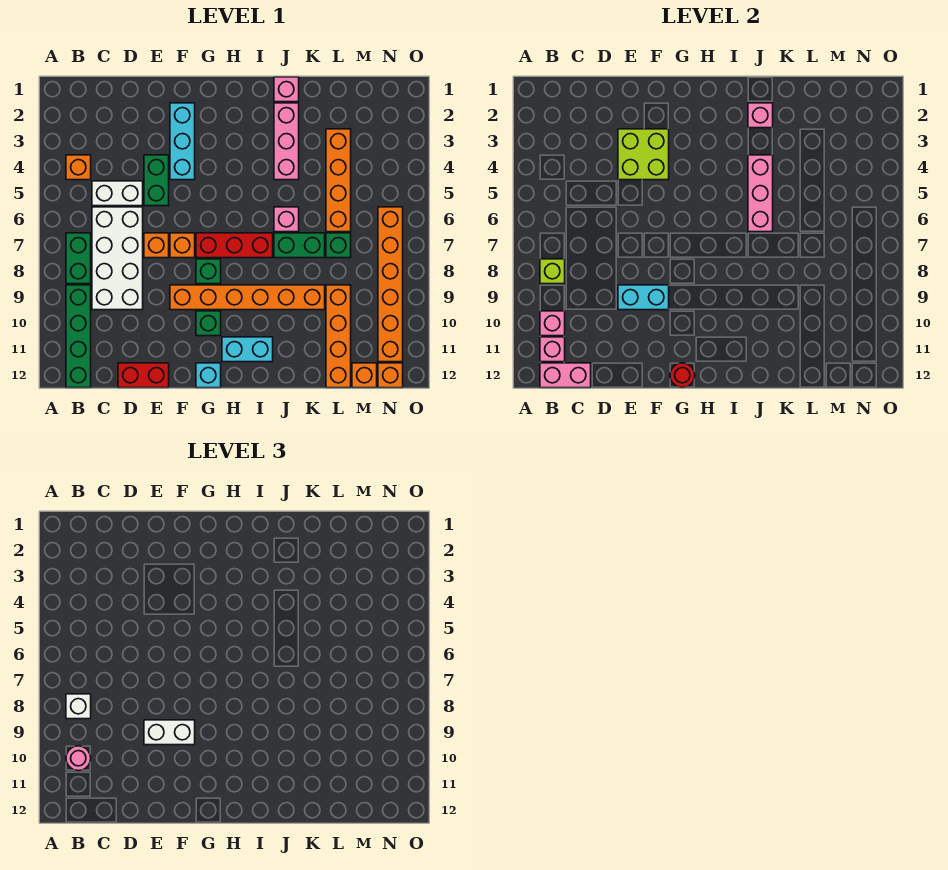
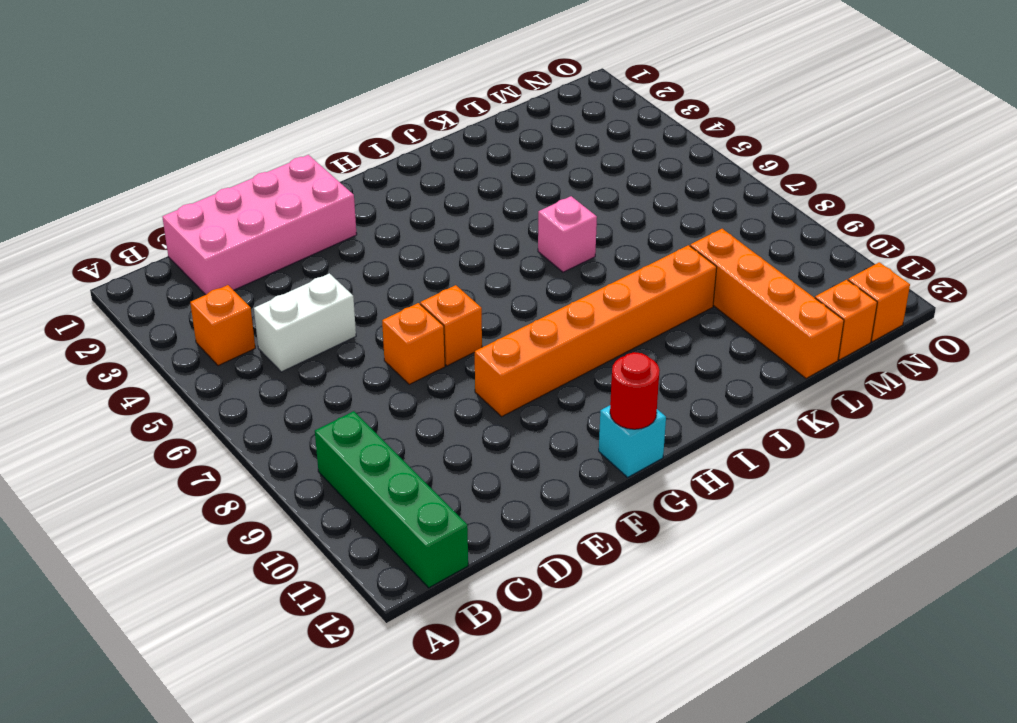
pink 2x4 brick [162,155,357,295] -> cyan 1x3 brick [170,103,195,180]
none -> green 1x2 brick [66,233,91,284]
none -> white 2x4 brick [92,207,143,310]
none -> red 1x2 brick [118,363,169,388]
none -> green 1x2 brick [144,155,169,206]

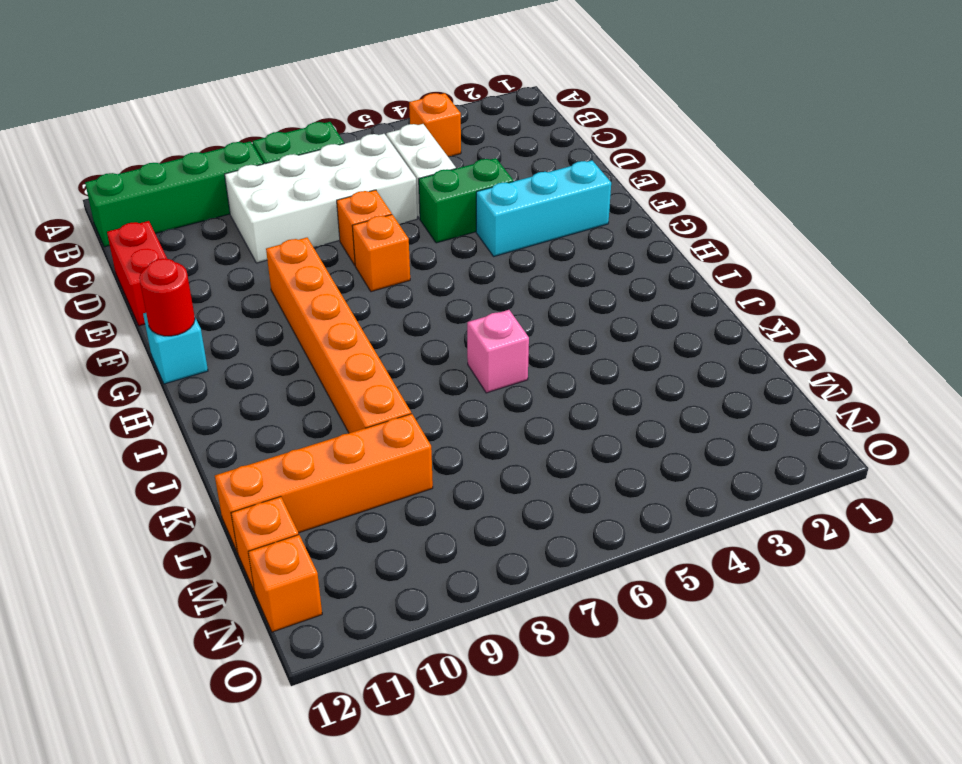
none -> red 1x3 brick [196,233,273,258]
none -> green 1x1 brick [196,259,221,284]
none -> green 1x1 brick [196,311,221,336]
none -> cyan 1x2 brick [222,337,273,362]

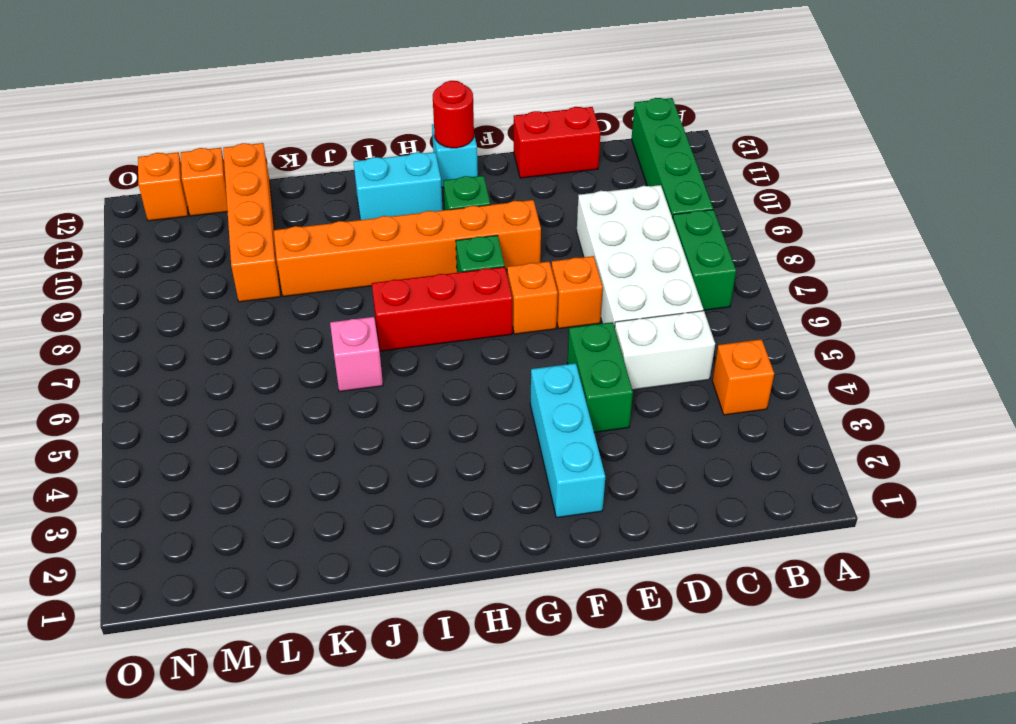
none -> pink 1x1 brick [274,77,299,102]
none -> pink 1x3 brick [274,103,299,180]
none -> green 1x2 brick [274,233,325,258]
none -> orange 1x4 brick [326,129,351,232]

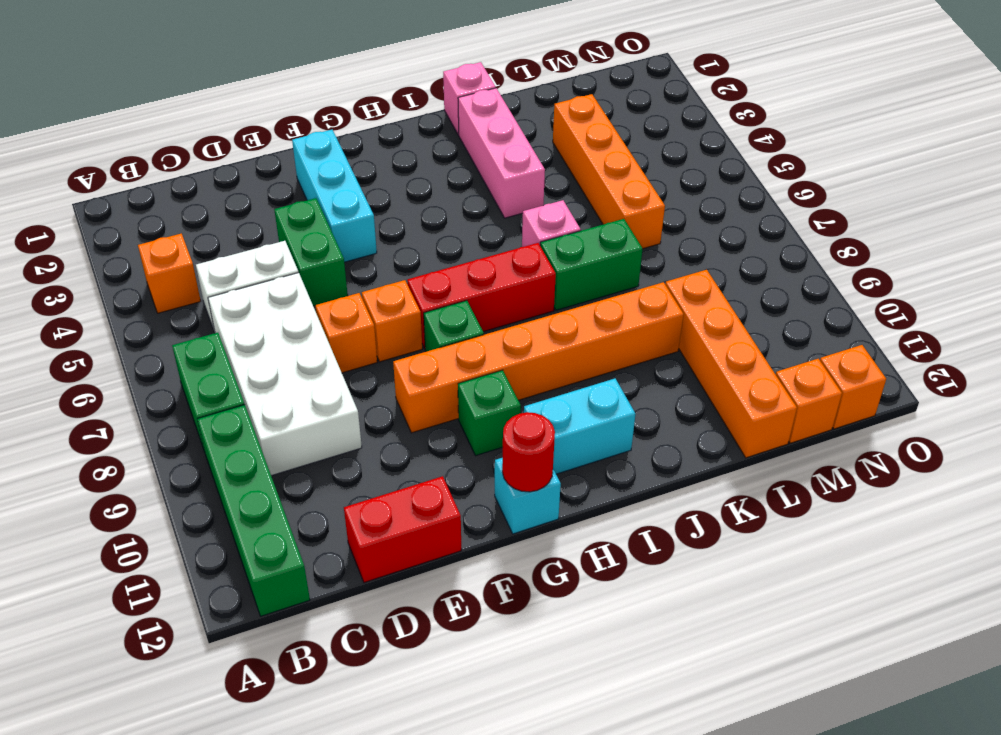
none -> green 1x1 brick [326,233,351,258]
none -> orange 1x6 brick [378,207,403,362]
none -> lime 1x1 brick [540,259,565,284]
none -> pink 1x1 brick [540,311,565,336]

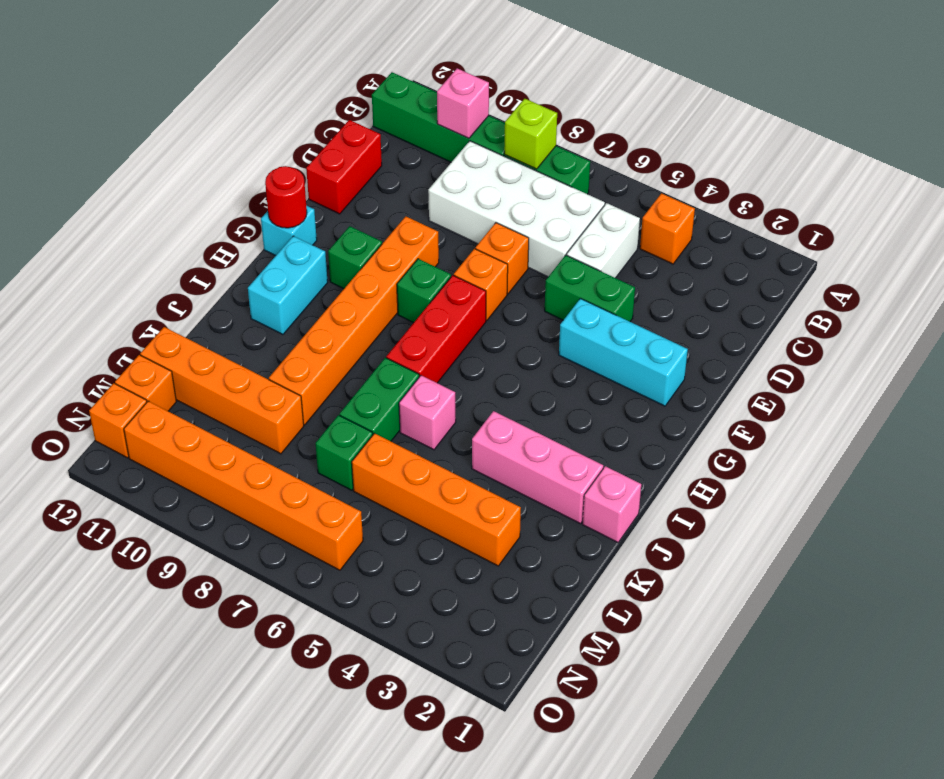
none -> pink 1x1 brick [540,337,565,362]
none -> pink 1x2 brick [540,363,591,388]
none -> lime 2x2 brick [618,129,669,180]
none -> cyan 1x2 brick [618,285,669,310]

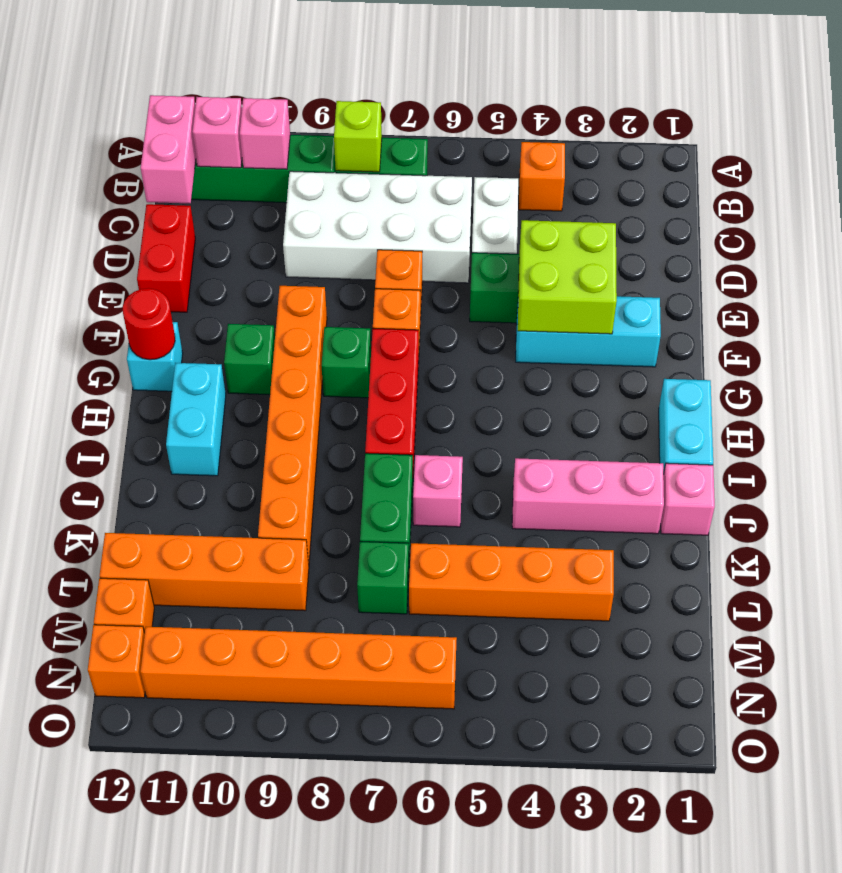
cyan 1x2 brick [659,379,713,474] -> cyan 1x2 brick moved to [618,285,669,310]
none -> pink 1x1 brick [748,103,773,128]
none -> pink 1x3 brick [748,155,773,232]
none -> white 1x1 brick [66,694,91,719]
none -> pink 1x1 round brick [66,746,91,771]

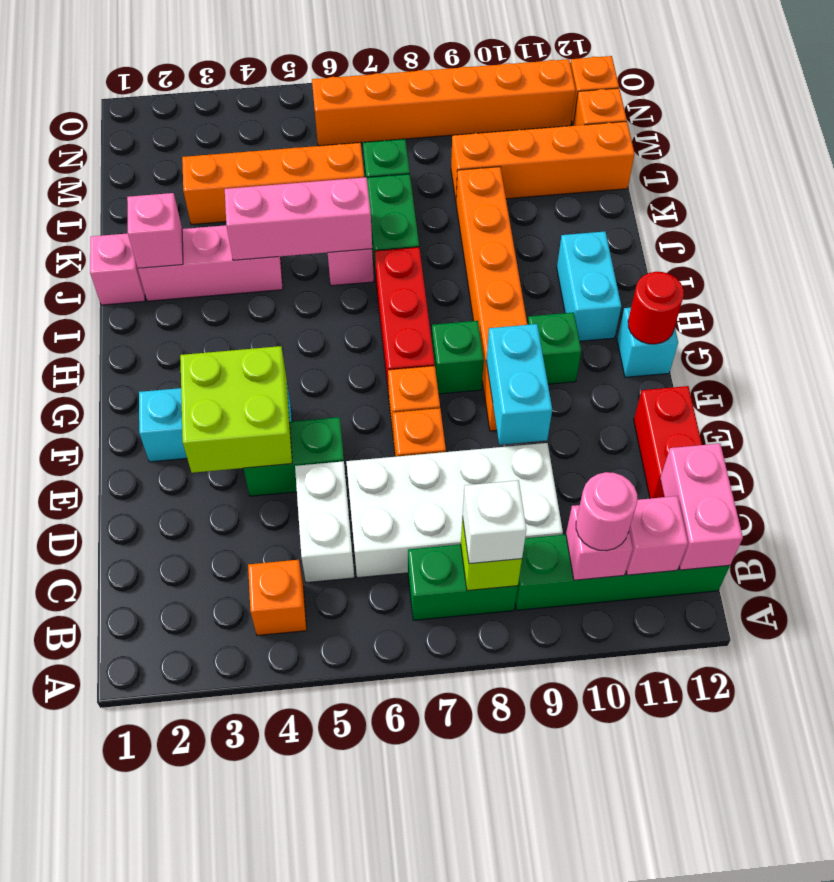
none -> white 1x2 brick [144,720,195,745]

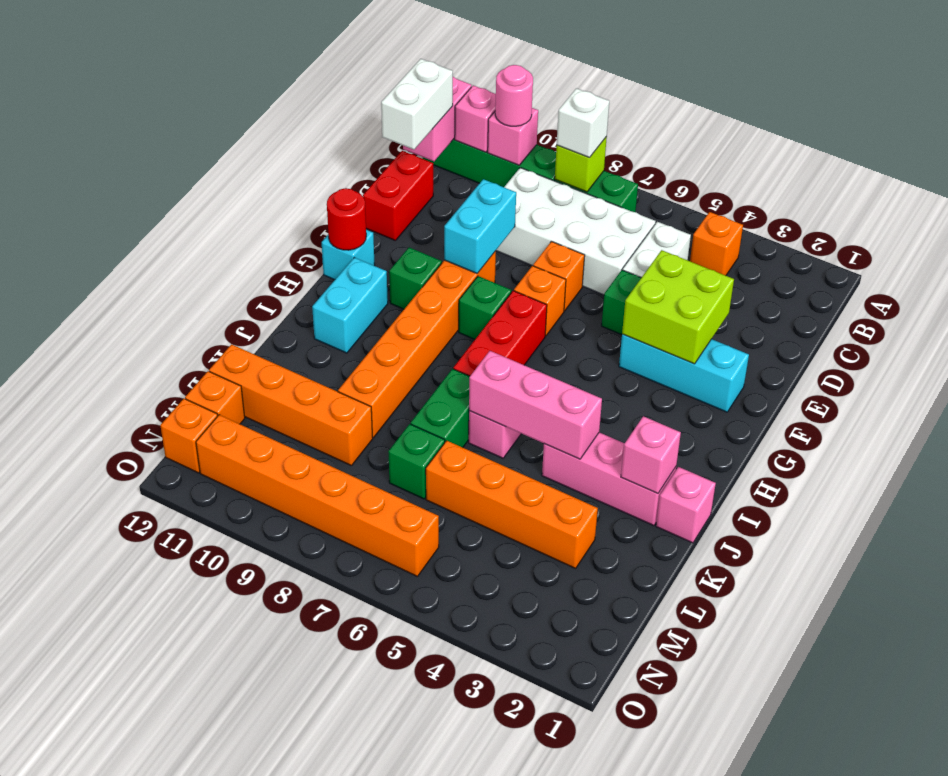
white 1x2 brick [381,59,453,150] -> white 1x2 brick moved to [144,720,195,745]

